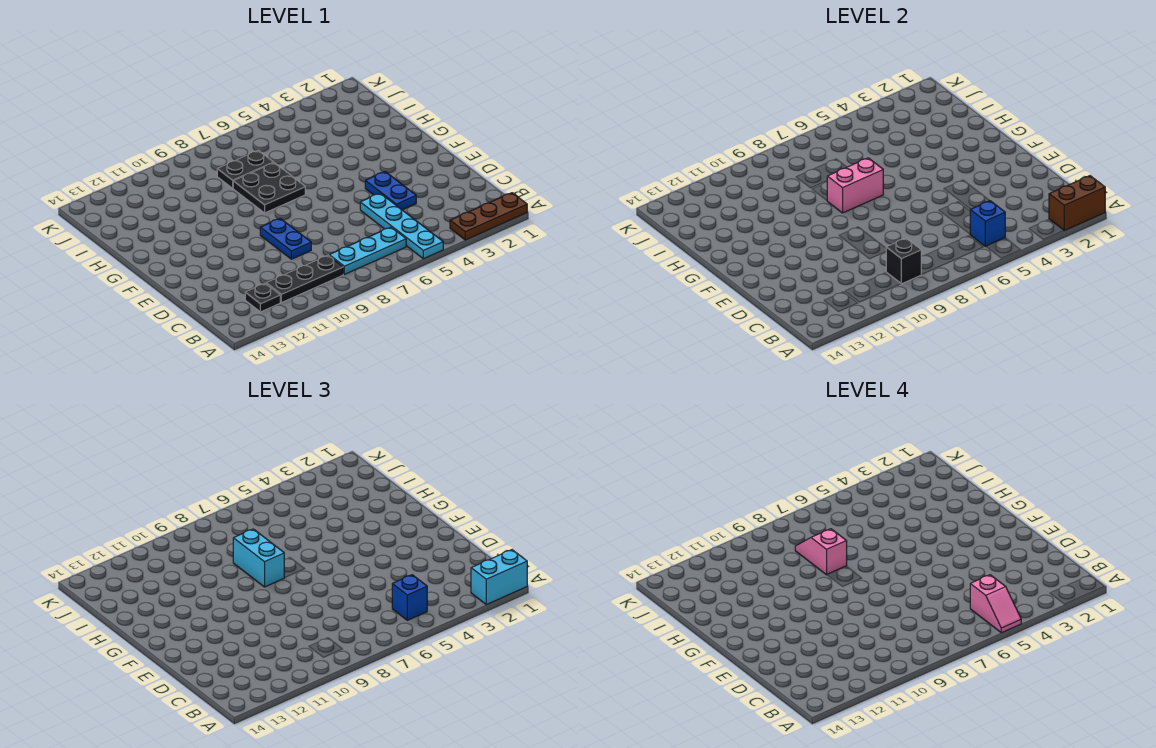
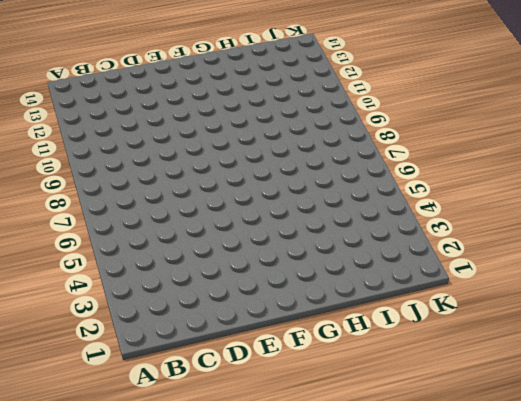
none -> brown 1x3 plate [450,193,527,240]
none -> cyan 1x4 plate [360,193,443,259]
none -> cyan 1x3 plate [329,227,406,274]

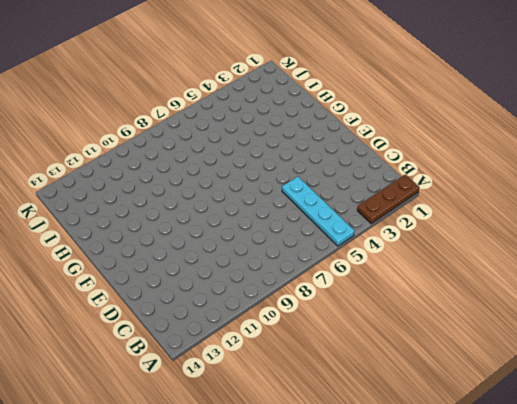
none -> cyan 1x3 plate [329,227,406,274]
none -> black 1x3 plate [266,255,343,303]
none -> black 1x1 plate [245,283,280,312]

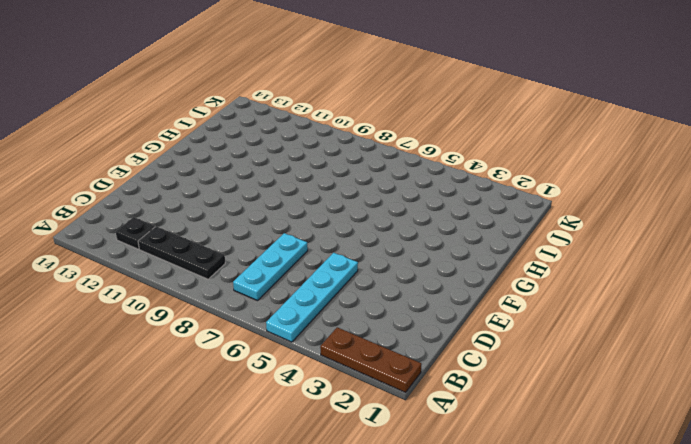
cyan 1x3 plate [233,233,308,301] -> cyan 1x3 plate turned to [329,227,406,274]
none -> blue 1x2 plate [365,172,416,210]
none -> blue 1x2 plate [260,218,311,259]
none -> black 2x2 plate [233,163,305,213]

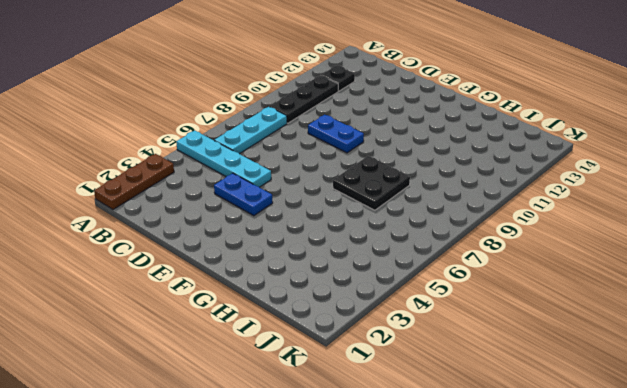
none -> black 1x2 plate [217,150,274,188]
none -> brown 1x2 brick [1049,176,1105,231]
none -> blue 1x1 brick [970,201,1005,246]

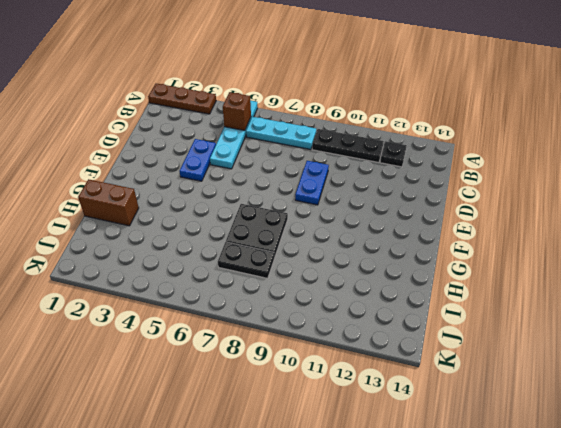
brown 1x1 brick [223,92,251,130] -> blue 1x1 brick [970,201,1005,246]
brown 1x2 brick [78,179,139,226] -> brown 1x2 brick moved to [1049,176,1105,231]
none -> black 1x1 brick [886,238,921,284]
none -> pink 1x2 brick [827,158,883,213]
none -> cyan 1x2 brick [471,550,527,605]

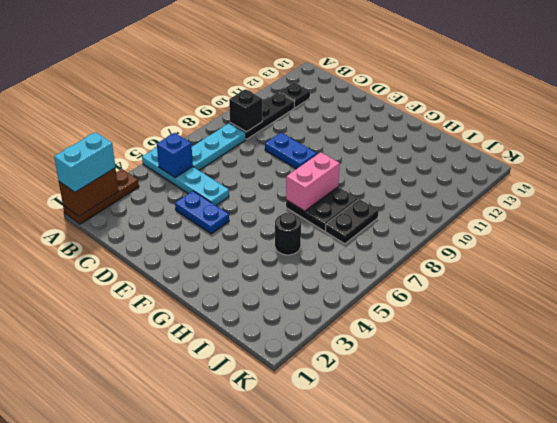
black 1x1 round brick [275,213,301,255] -> none
none -> blue 1x1 brick [392,575,427,620]
none -> cyan 1x2 brick [233,529,284,587]
none -> pink 1x2 slope [970,575,1021,633]

